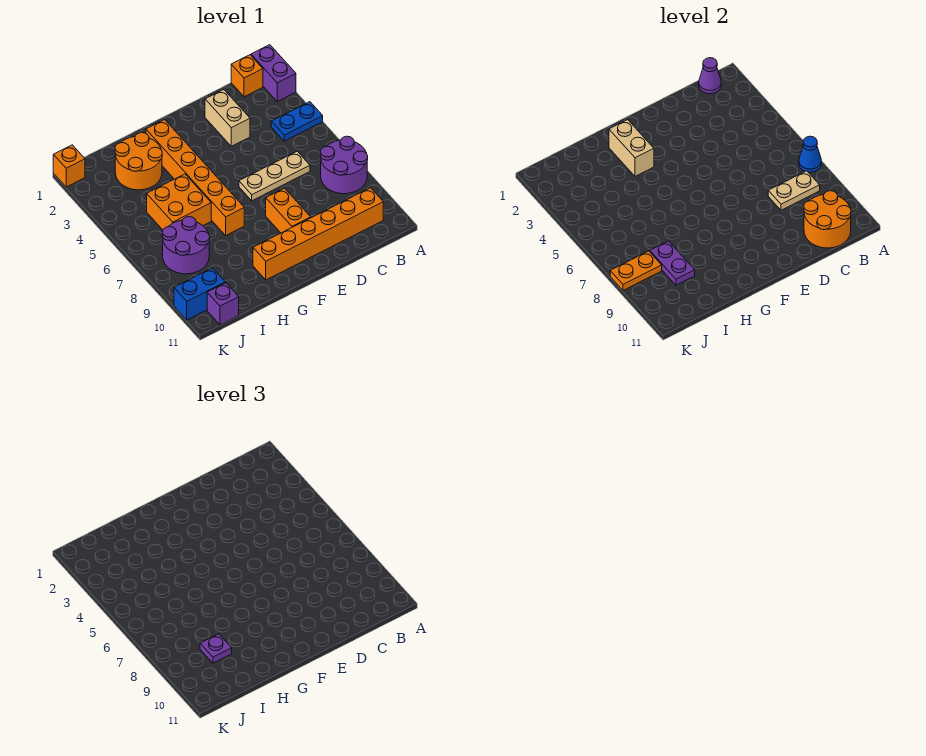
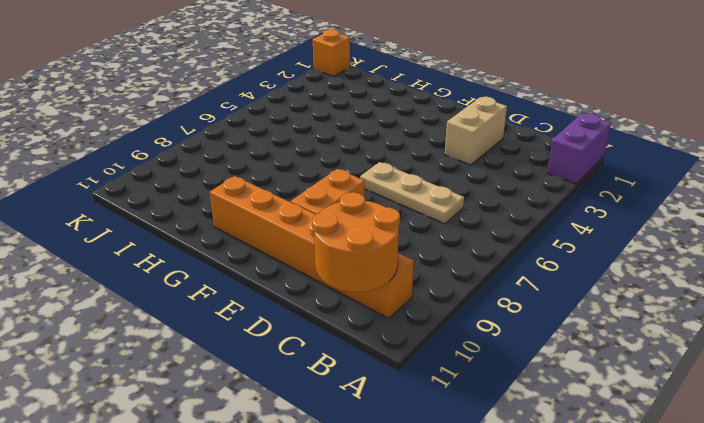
none -> blue 1x2 plate [271,102,323,141]
none -> purple 2x2 round brick [320,136,368,194]
none -> orange 1x1 brick [231,55,263,97]

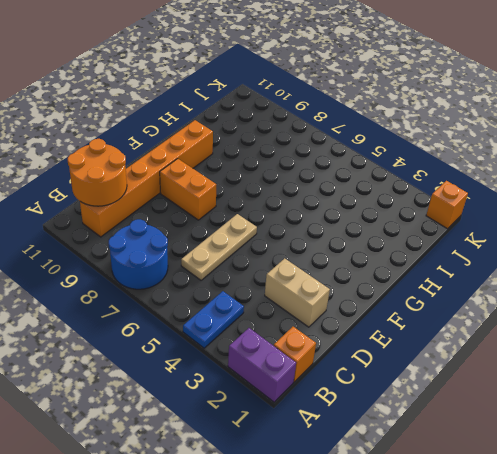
blue 2x2 round brick [108,219,168,289] -> purple 2x2 round brick [320,136,368,194]
none -> orange 1x6 brick [146,120,244,235]
none -> orange 2x2 round brick [115,133,162,190]
none -> orange 2x2 brick [147,174,211,230]

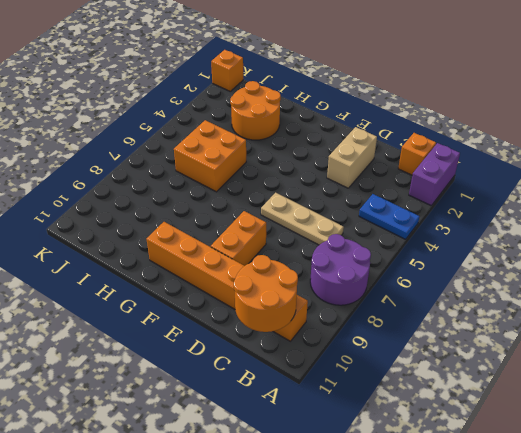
none -> orange 1x6 brick [146,120,244,235]
none -> purple 2x2 round brick [162,217,210,274]
none -> blue 1x2 brick [174,268,225,320]

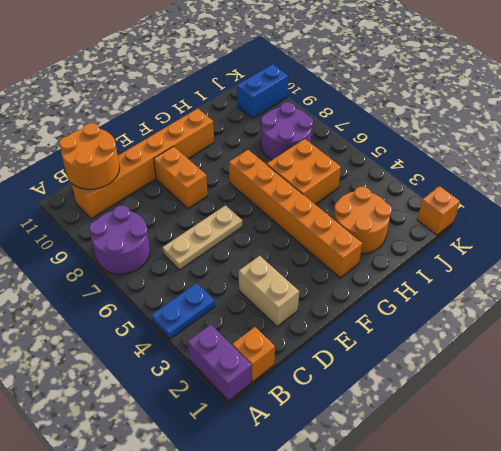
none -> purple 1x1 brick [207,283,239,325]
none -> blue 1x1 cone [799,136,822,172]
none -> purple 1x1 cone [699,58,721,94]

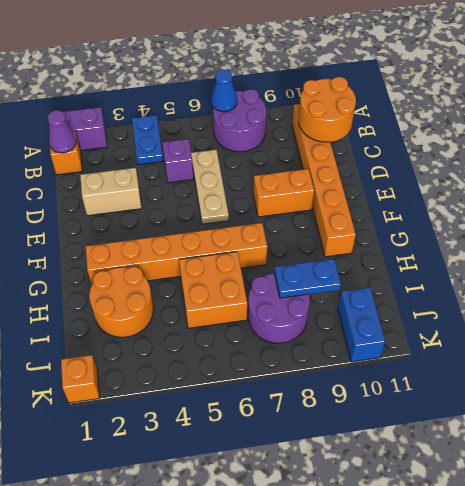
purple 1x1 brick [162,139,193,183] -> purple 1x1 brick moved to [207,283,239,325]
blue 1x2 plate [274,259,341,298] -> purple 1x2 plate [650,241,695,285]
none -> tan 1x2 plate [768,171,820,210]
none -> tan 1x2 brick [609,120,654,176]
none -> orange 1x2 plate [610,251,662,290]

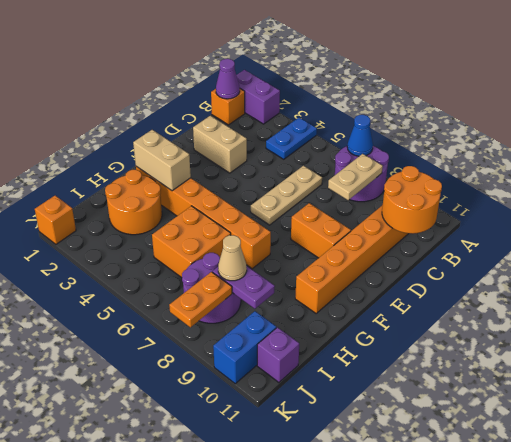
tan 1x1 cone [218,235,247,281] -> none
none -> purple 1x1 plate [200,634,232,663]

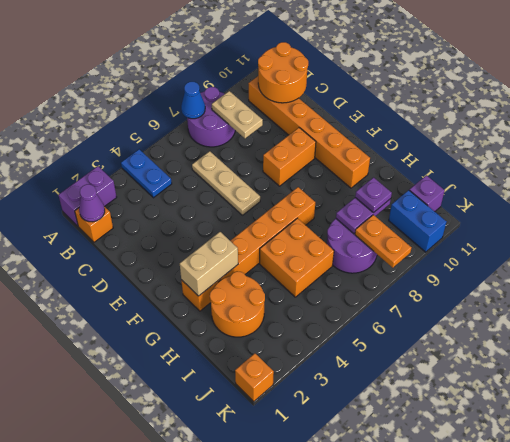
none -> tan 1x2 brick [205,90,250,146]

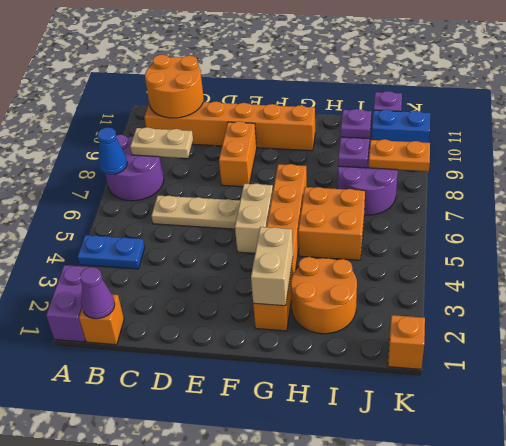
tan 1x2 brick [235,184,273,253] -> tan 1x2 brick moved to [205,90,250,146]

